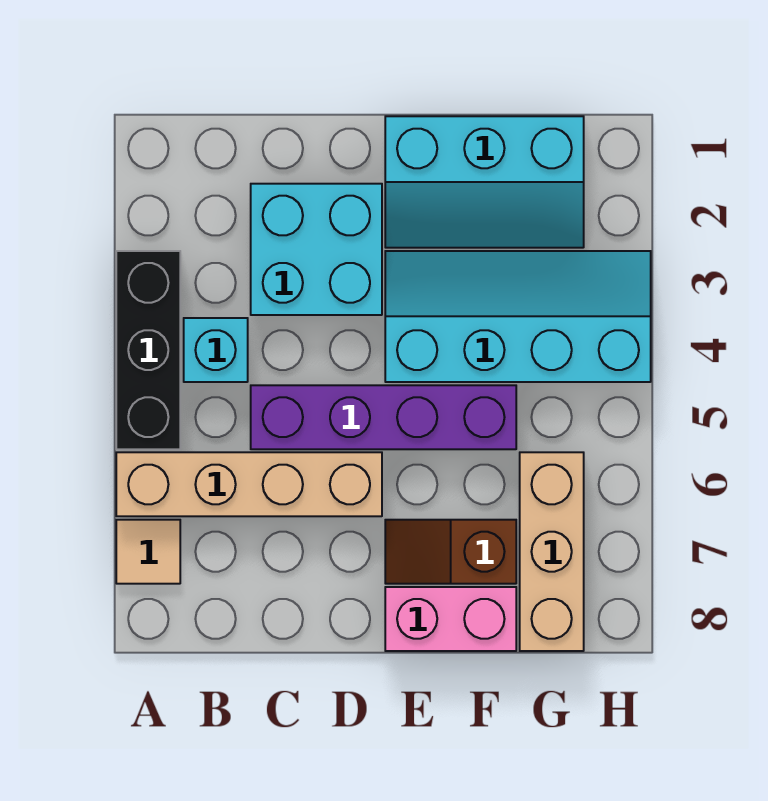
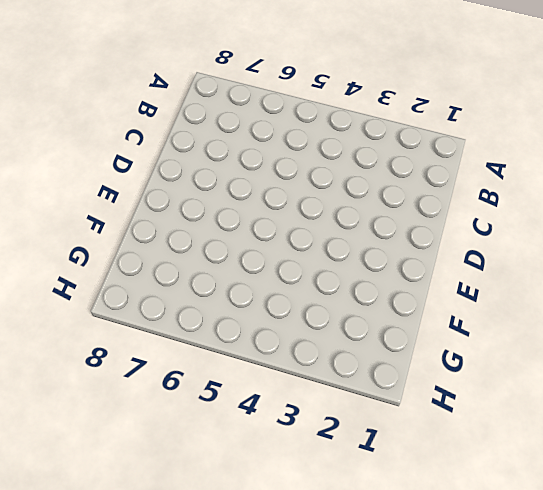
none -> black 1x3 brick [116,251,180,449]
none -> tan 1x4 brick [116,452,382,516]

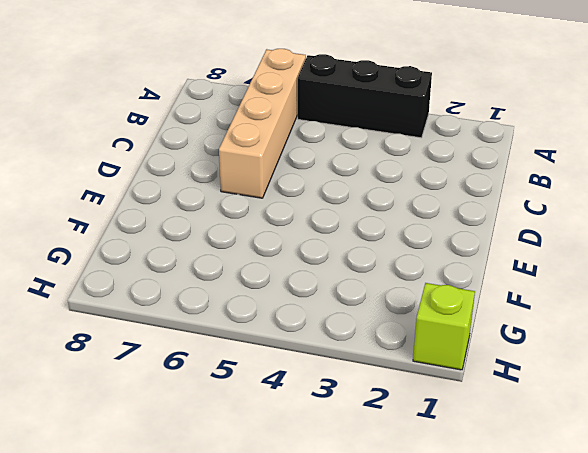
lime 1x1 brick [413,283,475,370] -> none
none -> tan 1x1 tile [116,520,180,584]
none -> cyan 1x1 brick [184,318,248,382]

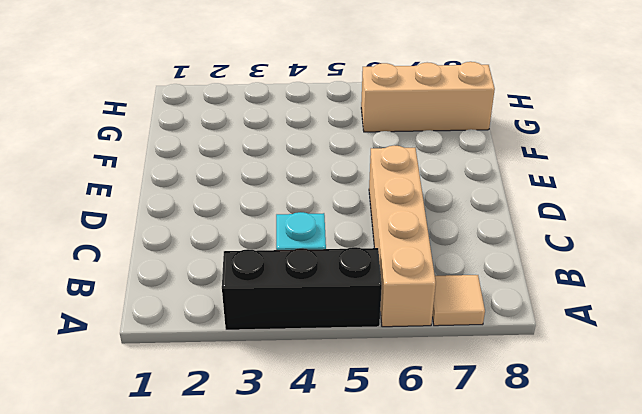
none -> cyan 2x2 brick [251,184,382,315]
none -> purple 1x4 brick [251,385,516,449]

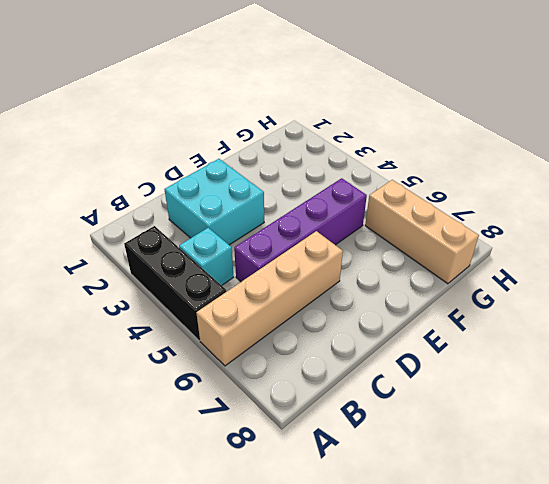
none -> tan 1x1 tile [116,520,180,584]
none -> cyan 2x3 slope [385,116,584,248]

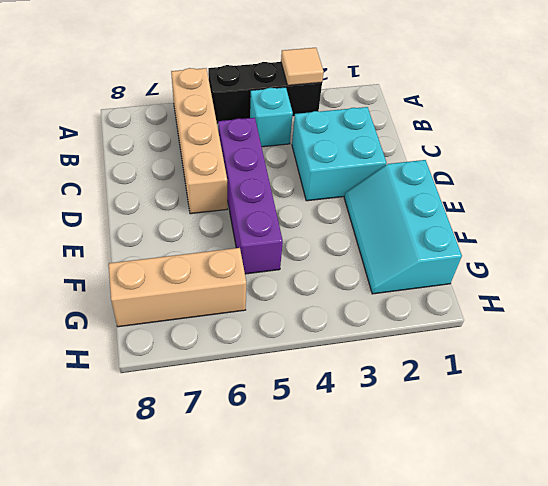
tan 1x1 tile [281,48,324,85] -> tan 1x1 tile moved to [116,520,180,584]
none -> cyan 2x4 slope [385,251,651,382]
none -> brown 1x2 slope [385,520,516,584]

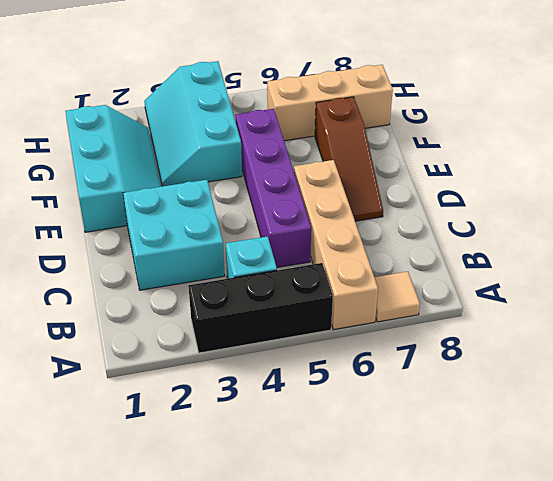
brown 1x3 slope [315,97,383,221] -> brown 1x2 slope [385,520,516,584]
cyan 2x3 slope [144,61,242,186] -> cyan 2x4 slope [385,251,651,382]
none -> pink 1x2 brick [385,587,516,651]

